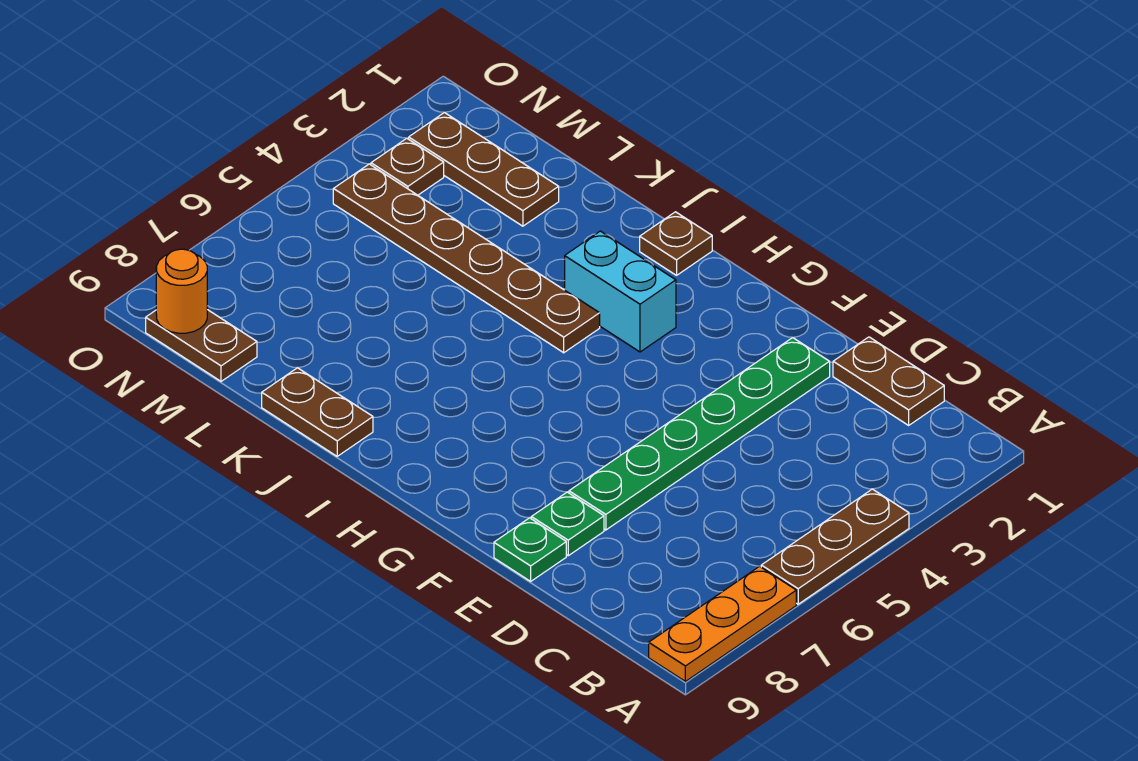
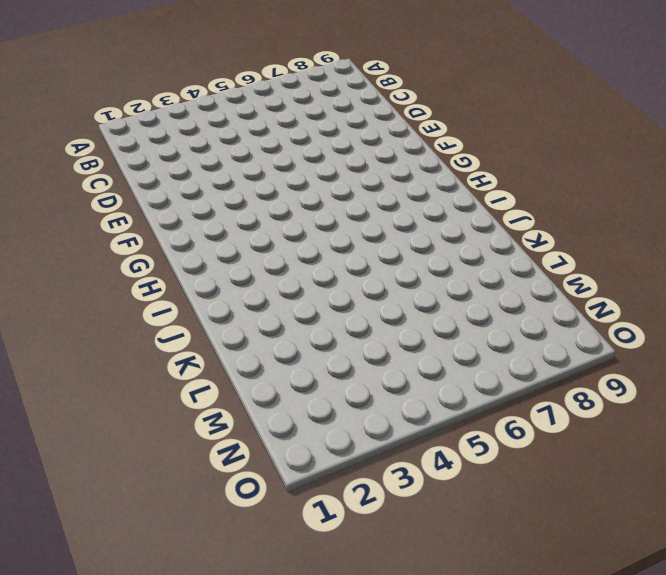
none -> brown 1x3 plate [761,489,909,604]
none -> orange 1x3 plate [649,566,796,681]
none -> brown 1x2 plate [833,337,944,425]

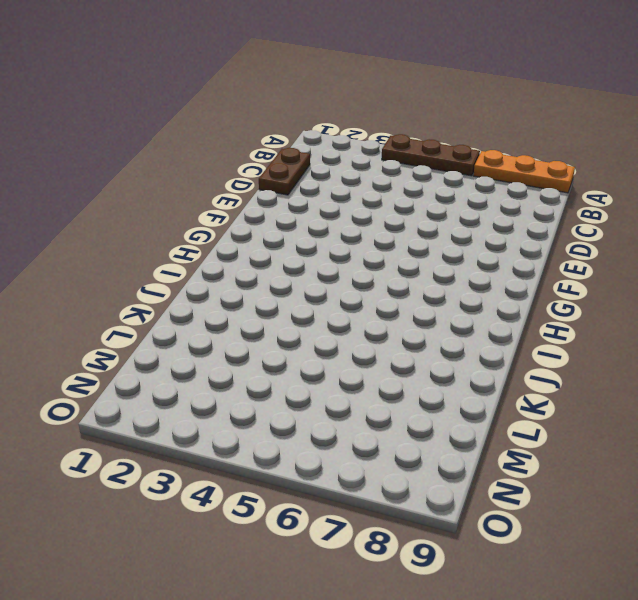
none -> green 1x6 plate [569,338,830,530]
none -> green 1x1 plate [531,492,604,556]
none -> green 1x1 plate [494,518,566,581]

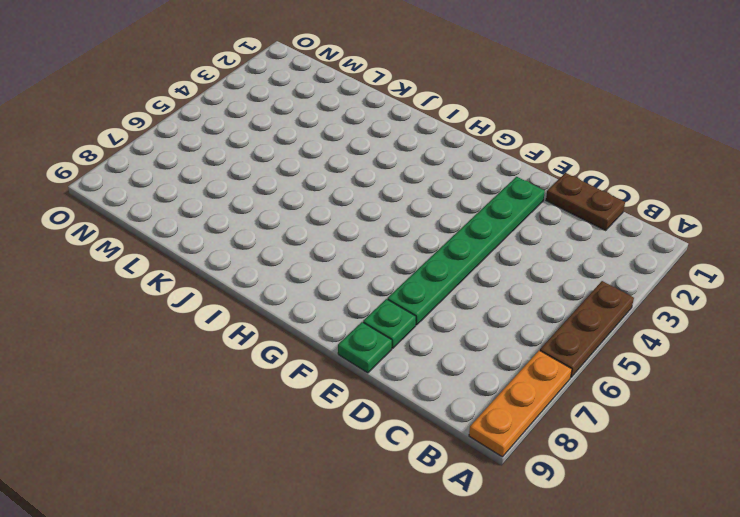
none -> cyan 1x2 brick [565,231,676,352]
none -> brown 1x1 plate [640,212,712,275]
none -> brown 1x6 plate [333,164,600,353]

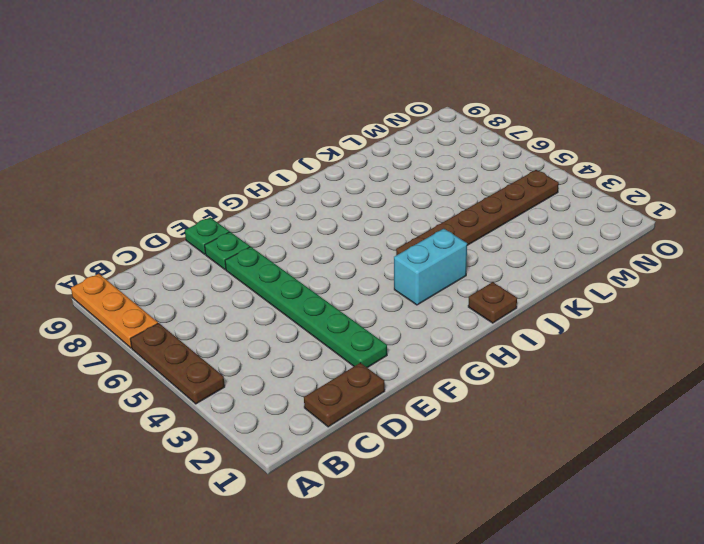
none -> brown 1x2 plate [262,368,373,456]
none -> brown 1x3 plate [409,113,559,226]
none -> brown 1x2 plate [146,310,257,381]

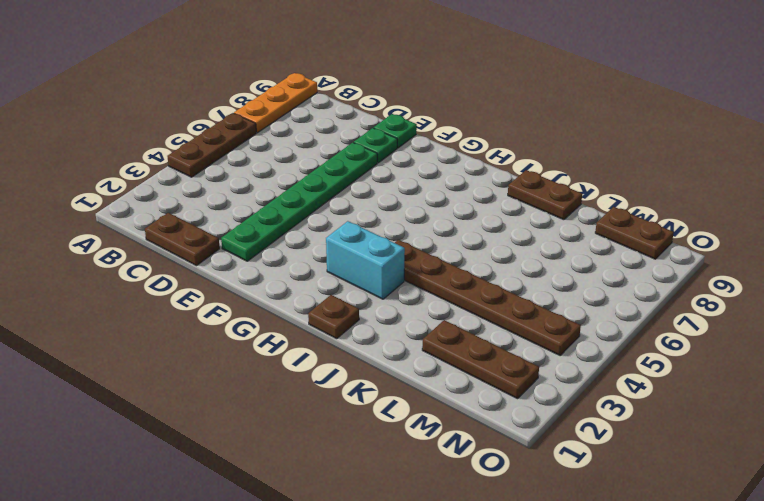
none -> brown 1x1 plate [371,138,444,195]
none -> orange 1x1 round brick [156,249,207,333]

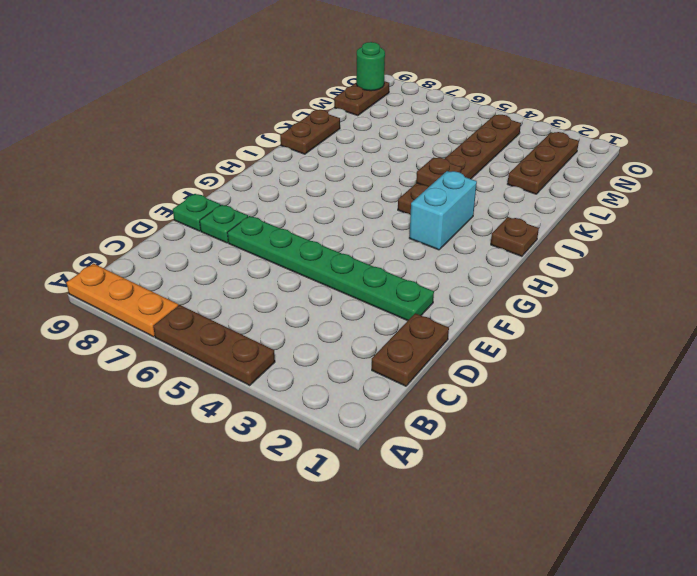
brown 1x1 plate [416,158,462,187] -> brown 1x1 plate moved to [371,138,444,195]
green 1x1 round brick [356,42,385,91] -> orange 1x1 round brick [156,249,207,333]

